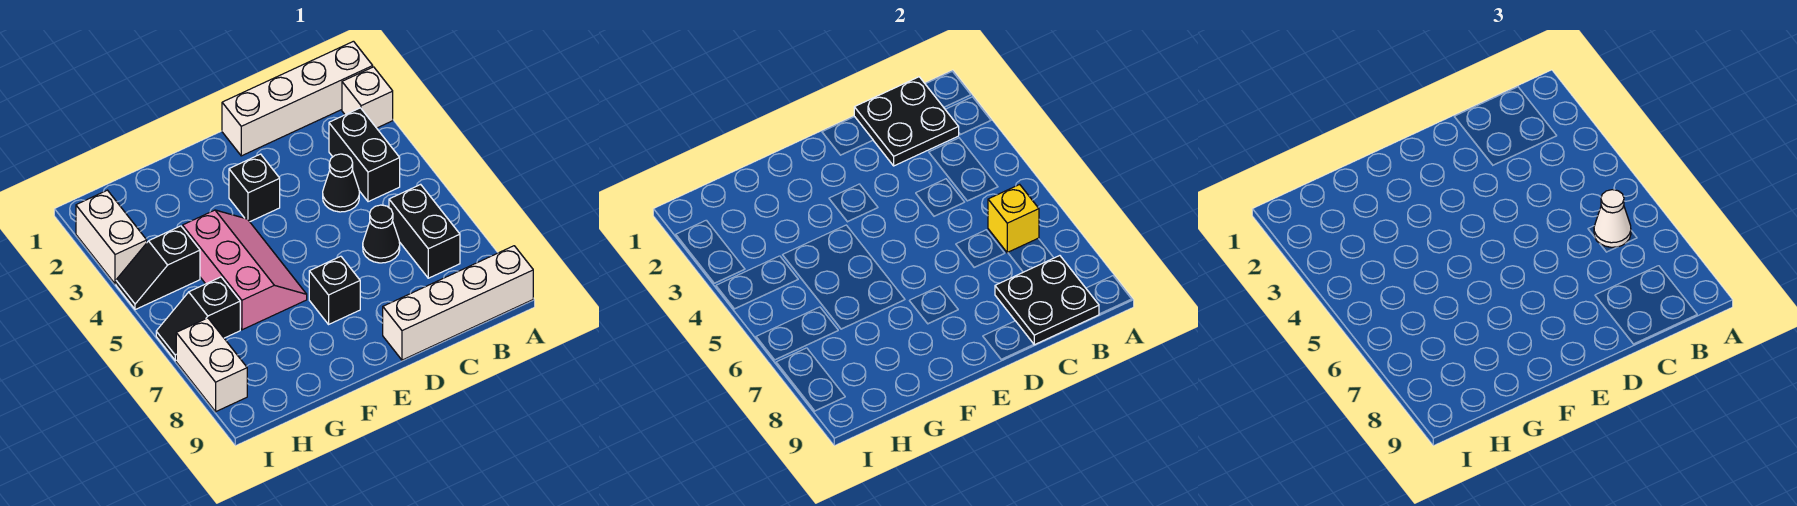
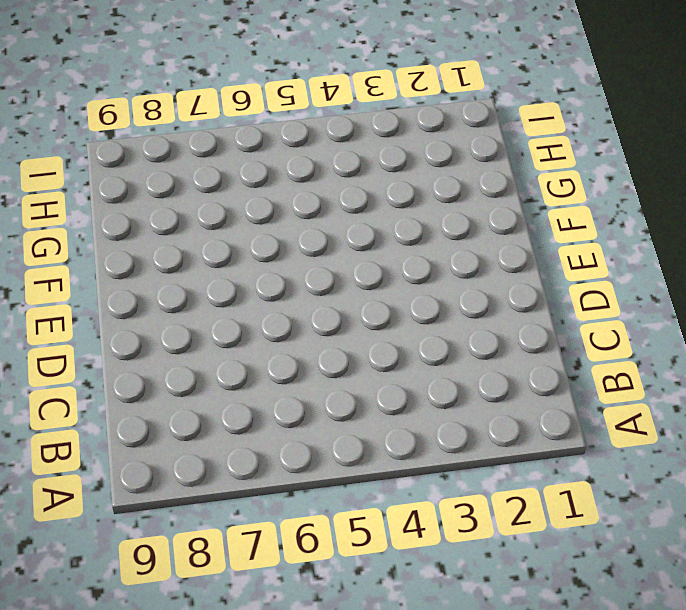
none -> white 1x4 brick [222,41,373,156]
none -> white 1x1 brick [342,67,393,128]
none -> white 1x4 brick [383,246,533,360]

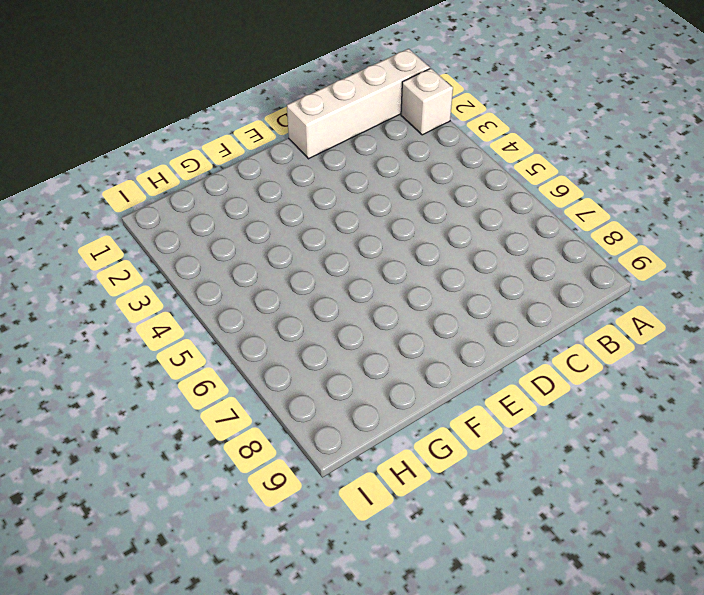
none -> white 1x4 brick [383,246,533,360]
none -> black 1x2 brick [329,108,400,202]
none -> black 1x2 brick [389,184,460,278]

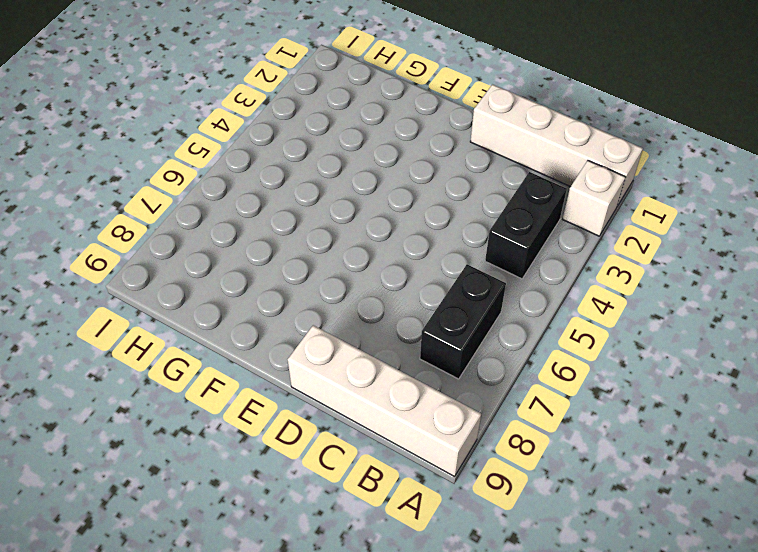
none -> black 1x1 cone [323,154,359,212]
none -> black 1x1 cone [363,205,400,263]
none -> black 1x1 brick [229,154,280,222]

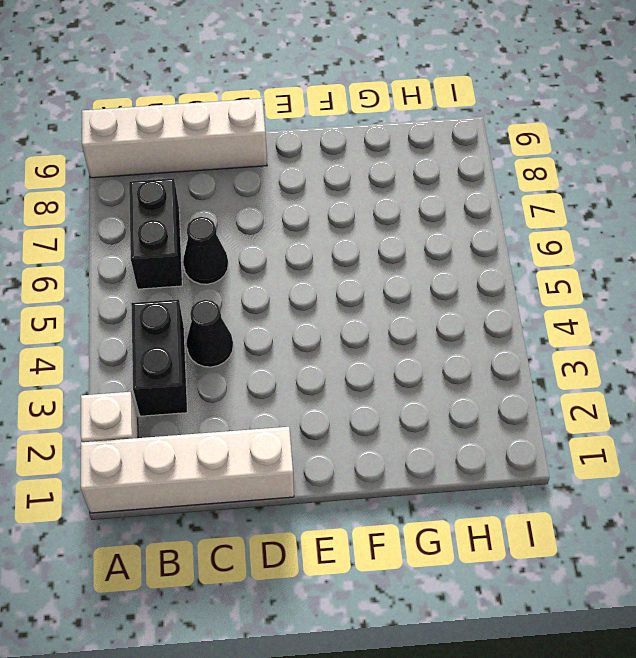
none -> black 1x1 brick [229,154,280,222]
none -> black 1x1 brick [309,256,360,324]
none -> pink 2x3 slope [183,210,307,330]

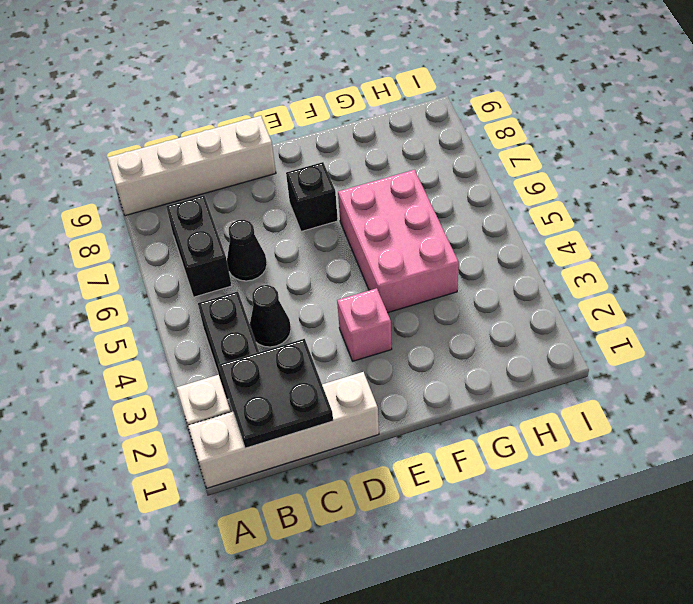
pink 1x1 brick [337,288,392,361] -> black 1x1 brick [229,154,280,222]
pink 2x3 brick [338,170,459,313] -> pink 2x3 slope [183,210,307,330]
none -> black 1x2 slope [116,226,200,310]
none -> black 1x2 slope [156,277,240,361]
none -> white 1x2 brick [76,190,147,284]

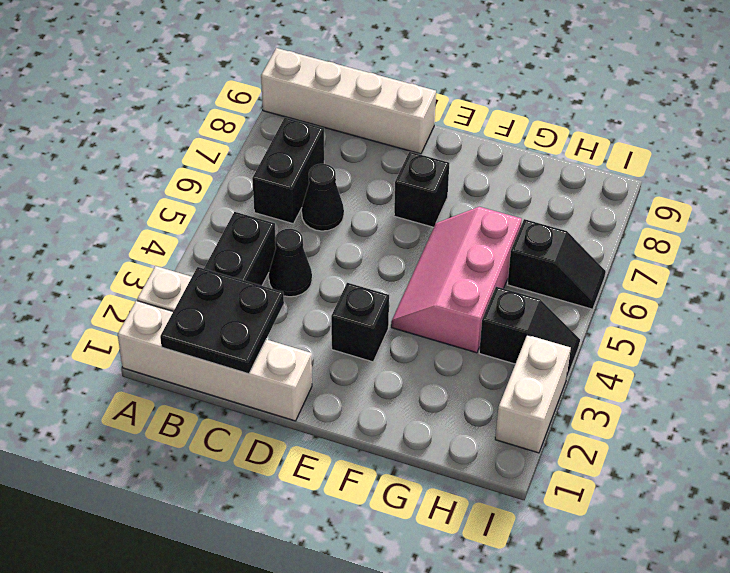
none -> white 1x2 brick [176,318,247,412]
none -> yellow 1x1 brick [988,184,1039,253]
none -> black 2x2 plate [995,256,1099,345]

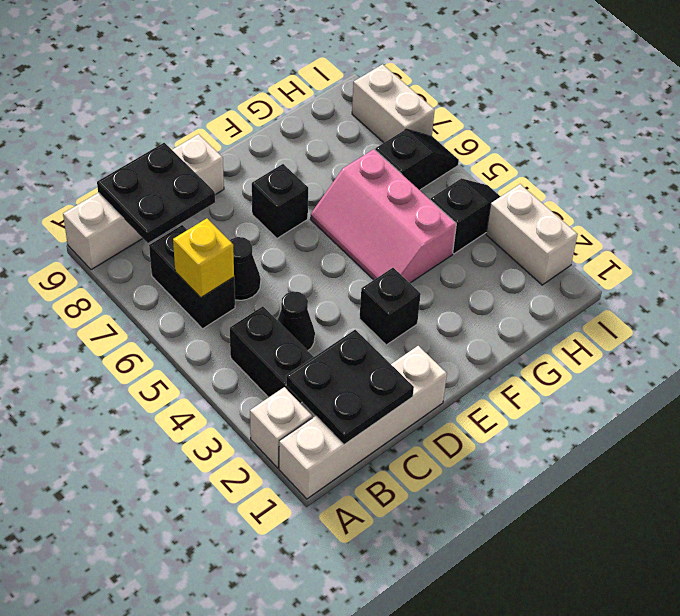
none -> white 1x1 cone [1594,190,1631,247]

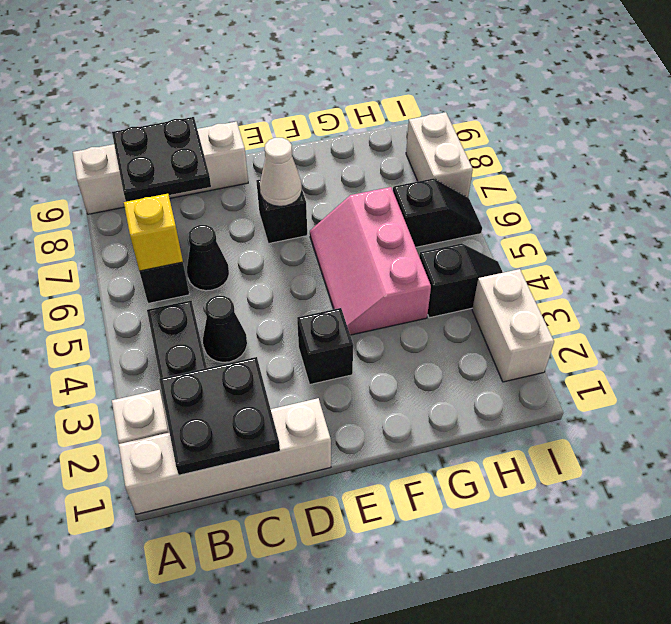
white 1x1 cone [260,138,302,206] -> white 1x1 cone moved to [1594,190,1631,247]

